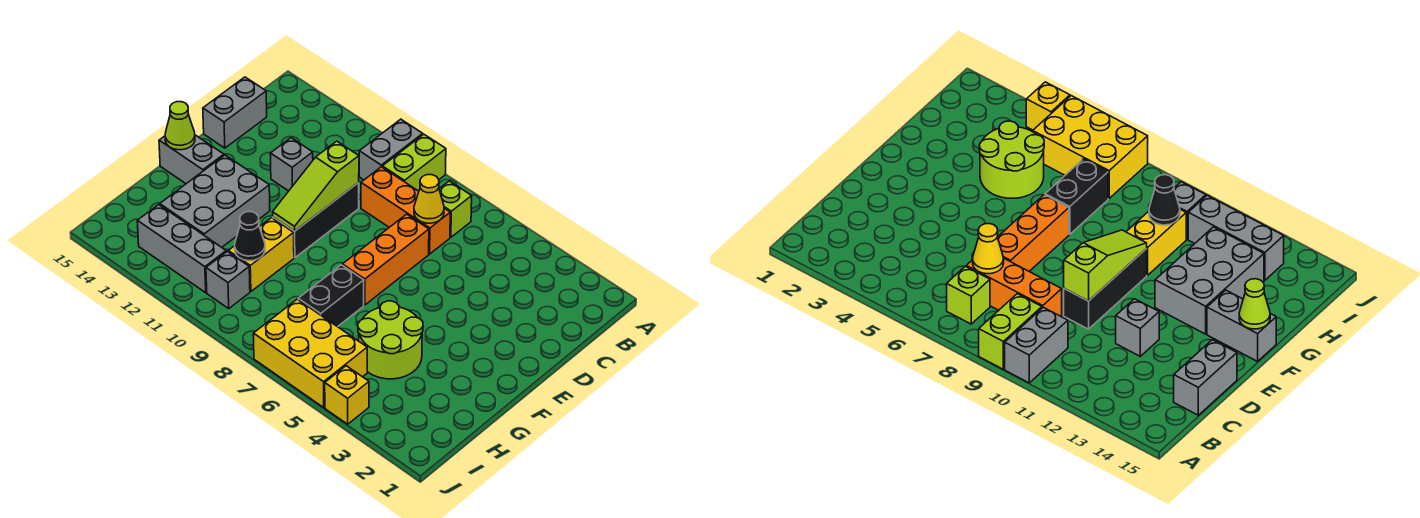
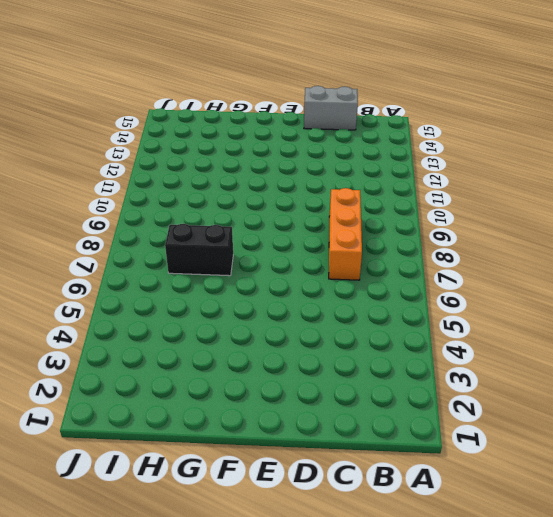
none -> lime 1x2 brick [382,134,446,191]
none -> grey 1x2 brick [359,119,423,180]
none -> lime 1x1 brick [439,181,472,237]

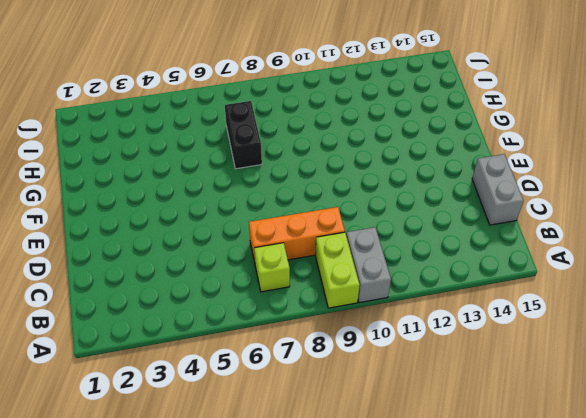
none -> orange 1x3 brick [342,214,429,305]
none -> black 1x3 brick [273,183,359,258]
none -> grey 1x1 brick [270,138,313,191]

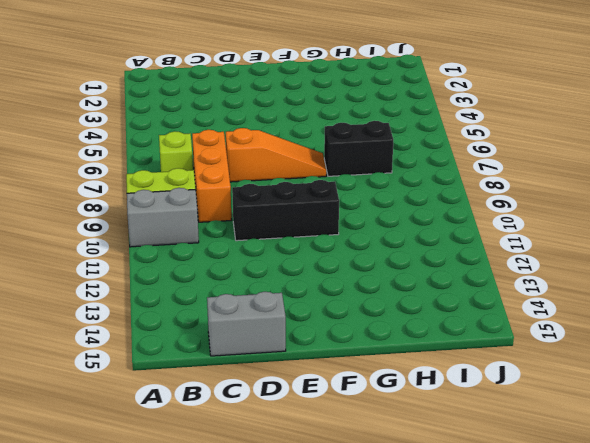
orange 1x3 slope [226,128,326,182] -> orange 1x3 brick [342,214,429,305]
none -> grey 1x1 brick [270,138,313,191]
none -> grey 2x3 brick [160,155,270,247]
none -> grey 1x2 brick [159,135,224,184]

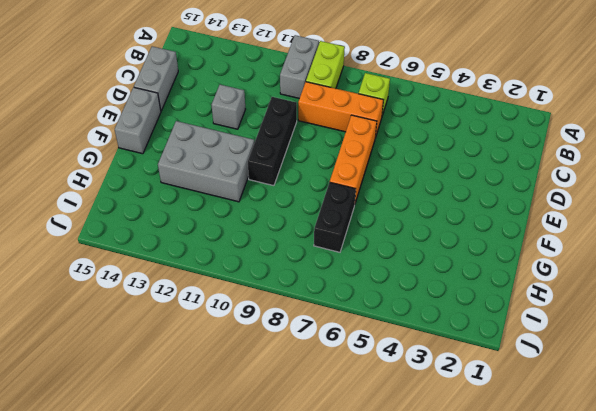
grey 1x2 brick [115,87,161,154] -> grey 1x2 brick turned to [159,135,224,184]
grey 2x3 brick [158,121,254,202] -> grey 2x3 brick turned to [160,155,270,247]
none -> lime 2x2 round brick [358,301,423,379]
none -> yellow 1x2 brick [228,218,294,291]
none -> yellow 2x3 brick [253,299,367,407]

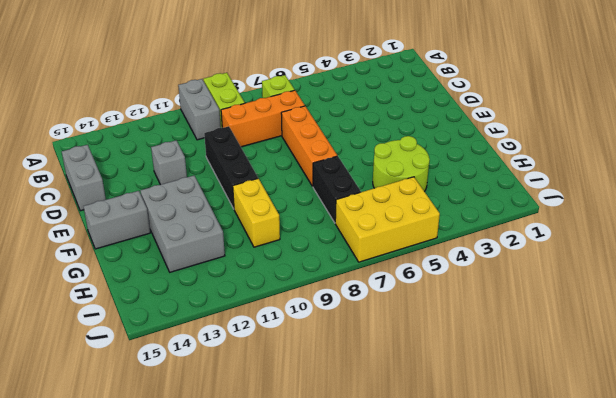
none -> grey 1x1 brick [206,251,250,308]
none -> grey 1x3 brick [137,205,226,293]
none -> yellow 1x1 brick [325,366,369,424]

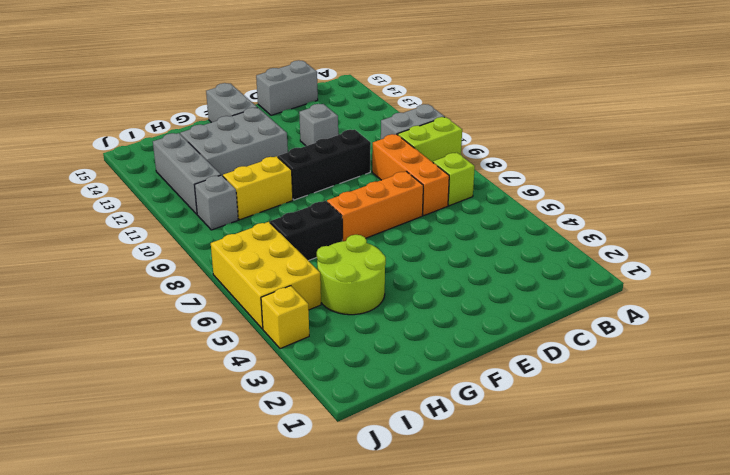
none -> yellow 1x1 cone [414,175,444,223]
none -> lime 1x3 slope [273,141,359,231]
none -> lime 1x1 cone [165,102,195,150]

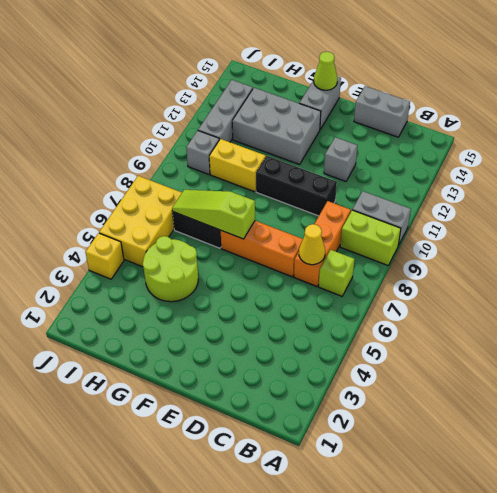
lime 1x3 slope [172,190,255,239] -> lime 1x3 slope moved to [273,141,359,231]
none -> black 1x1 cone [235,212,265,261]

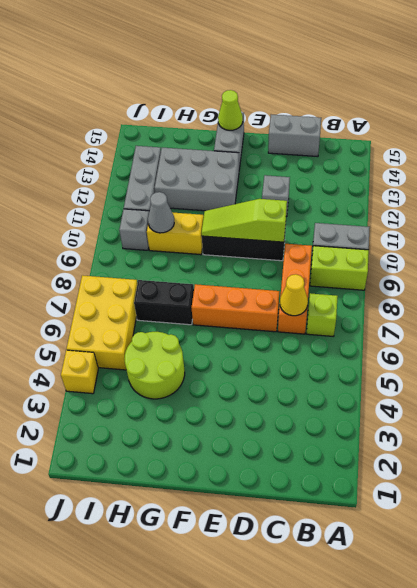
grey 1x1 cone [148,192,174,233] -> black 1x1 cone [235,212,265,261]

